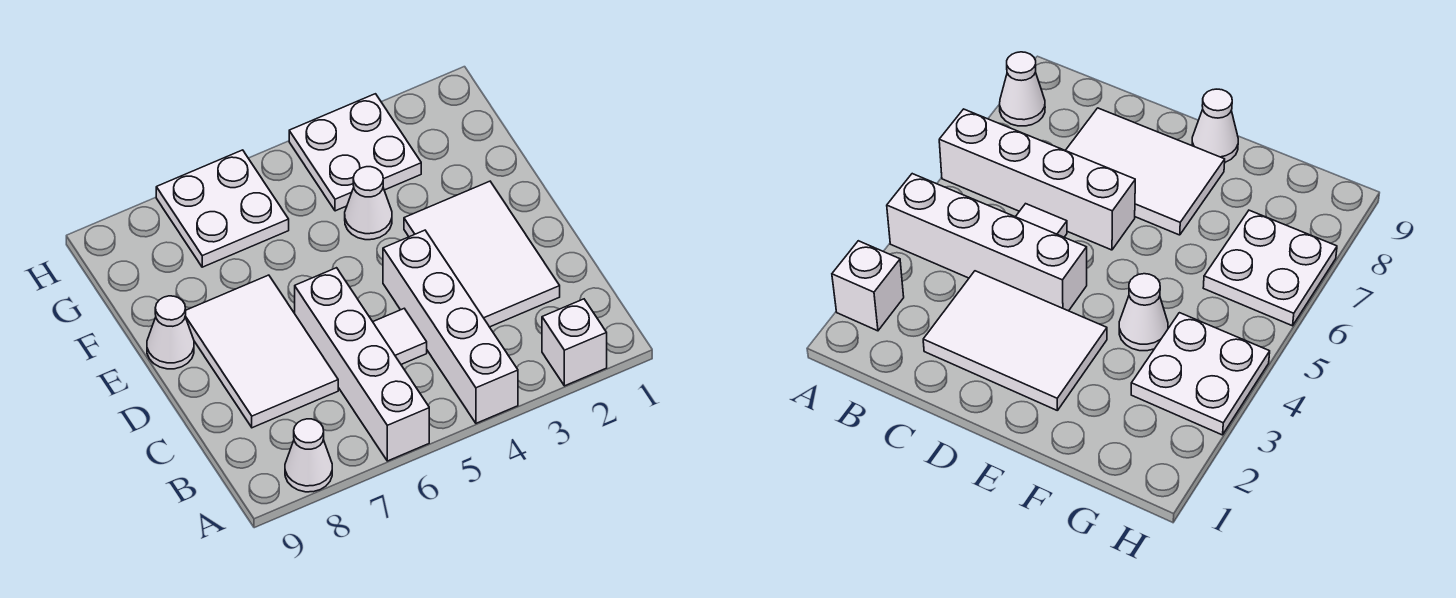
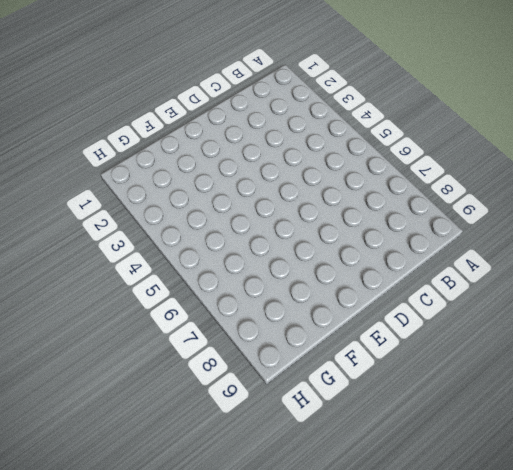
none -> white 1x1 brick [542,299,607,386]
none -> white 1x4 brick [383,230,518,423]

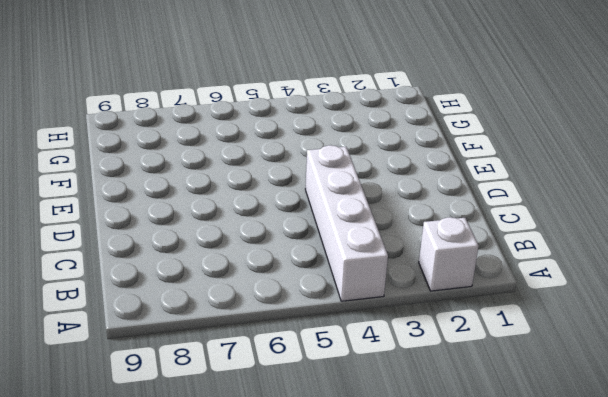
none -> white 1x4 brick [295,268,429,461]
none -> white 1x1 cone [285,419,332,492]

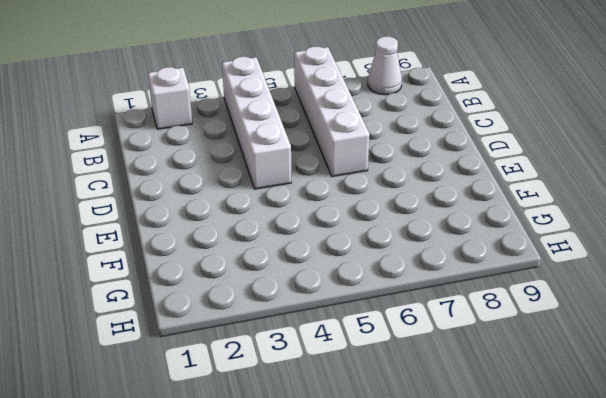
none -> white 2x3 tile [404,181,560,327]
none -> white 1x1 tile [373,309,427,364]

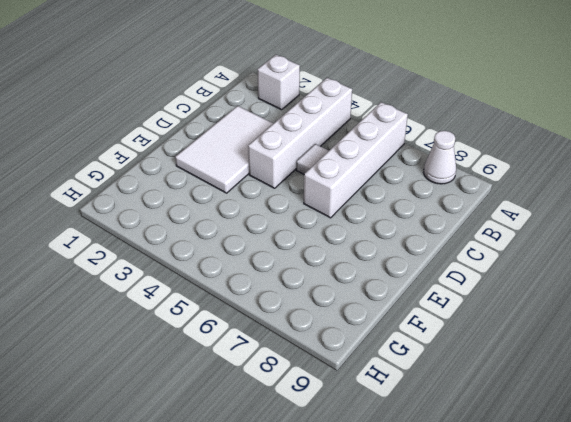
none -> white 2x3 tile [185,275,338,428]
none -> white 1x1 cone [147,296,194,369]

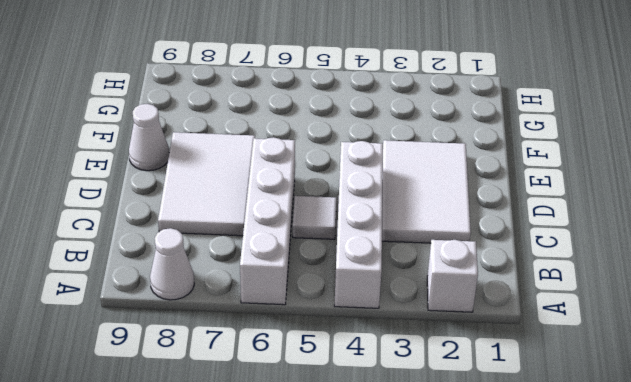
none -> white 1x1 cone [345,167,392,240]
none -> white 2x2 plate [289,94,421,211]

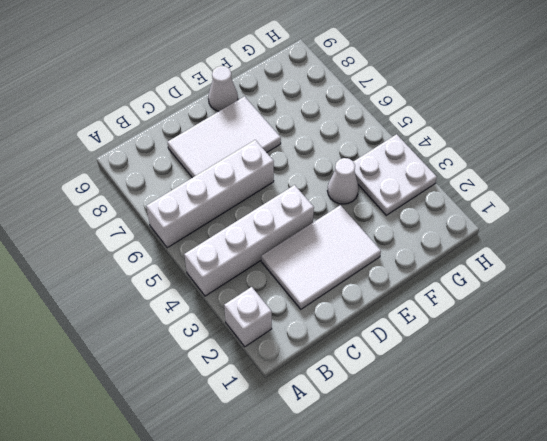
none -> white 1x1 cone [285,419,332,492]
none -> white 1x1 tile [373,309,427,364]

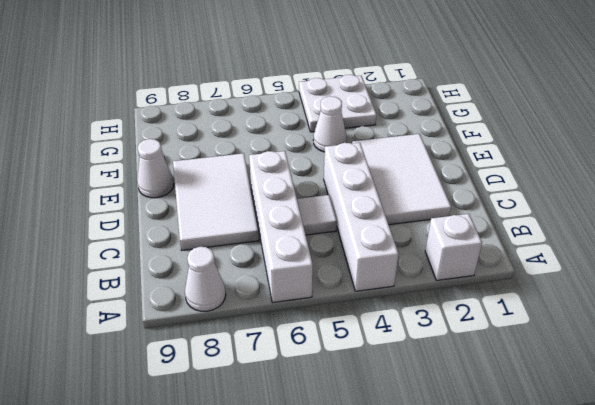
none -> white 2x2 plate [156,150,289,267]

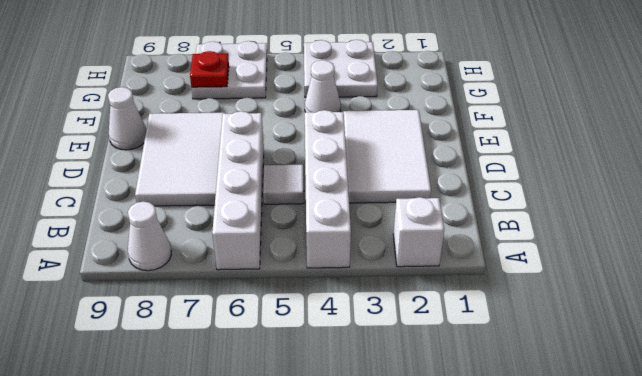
red 1x1 plate [190,51,229,87] -> none

